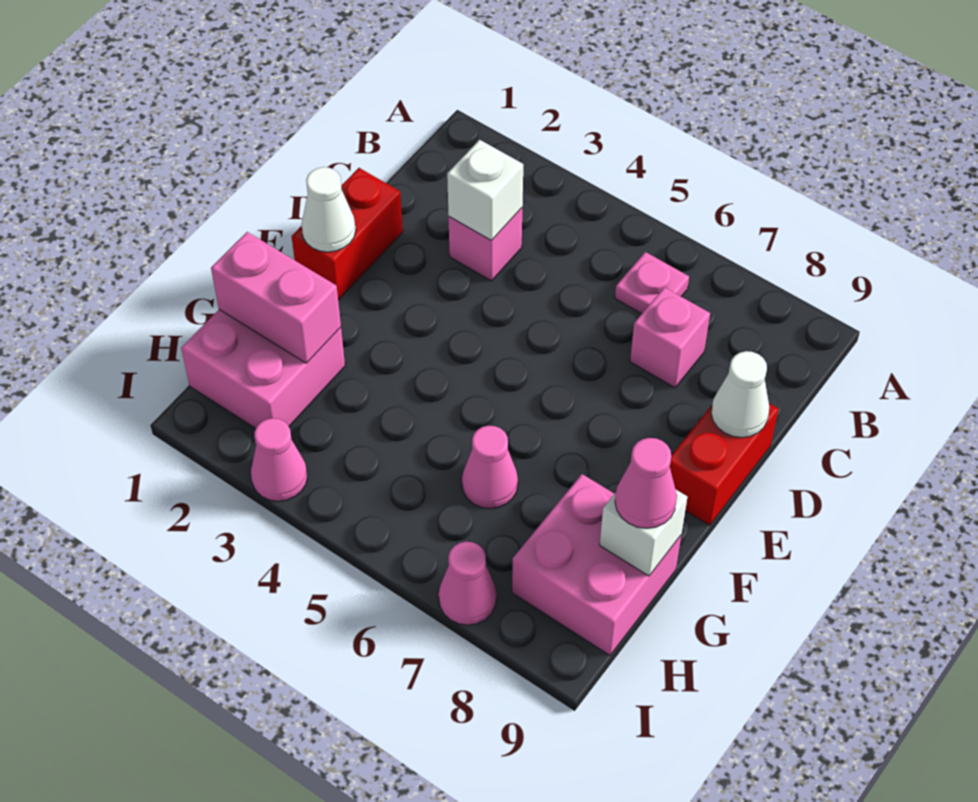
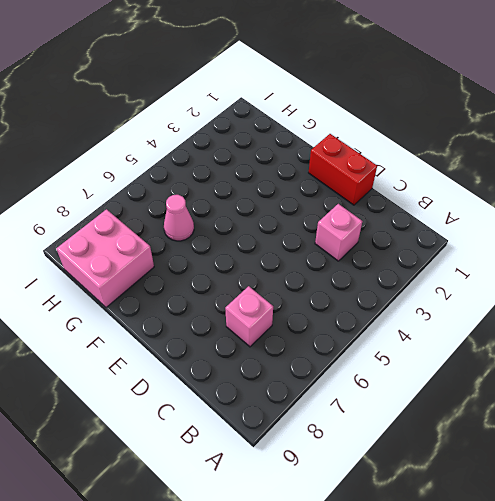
none -> pink 1x1 plate [615,252,689,314]
none -> red 1x2 brick [670,403,779,525]
none -> pink 2x2 brick [181,310,345,428]

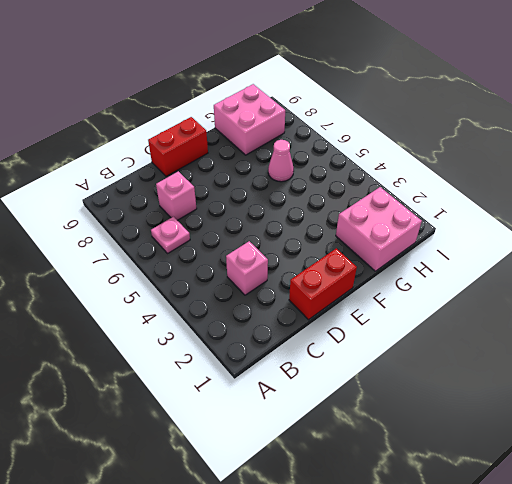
none -> pink 1x1 cone [251,418,307,501]
none -> pink 1x1 cone [439,542,497,625]
none -> white 1x1 brick [447,140,523,241]

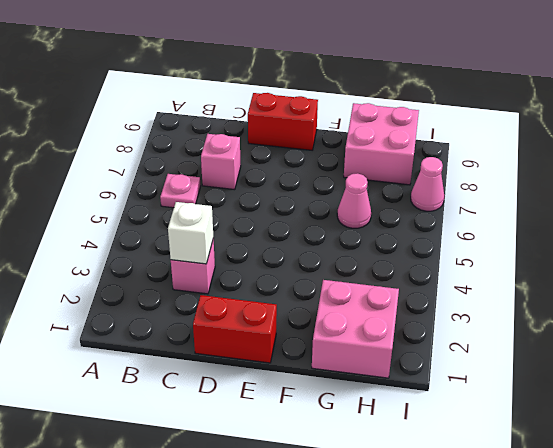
none -> pink 1x1 cone [251,418,307,501]
none -> white 1x1 cone [711,351,769,438]
none -> white 1x1 cone [301,167,356,252]

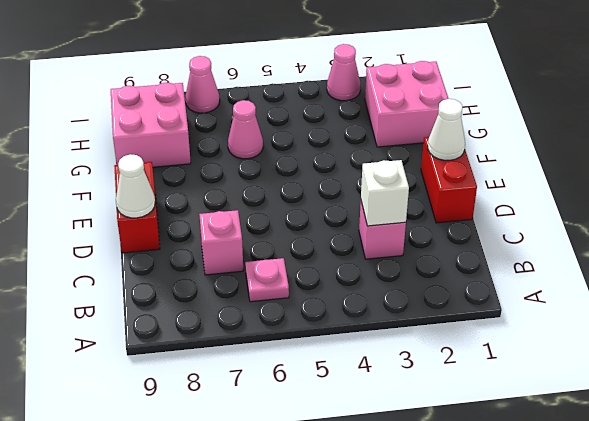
none -> pink 1x2 brick [211,232,341,363]
none -> white 1x1 brick [600,490,687,576]
none -> pink 1x1 cone [615,438,677,528]

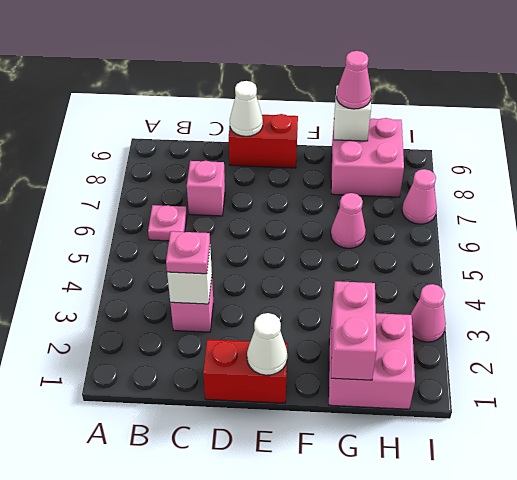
pink 1x1 plate [166,231,210,274] -> none

